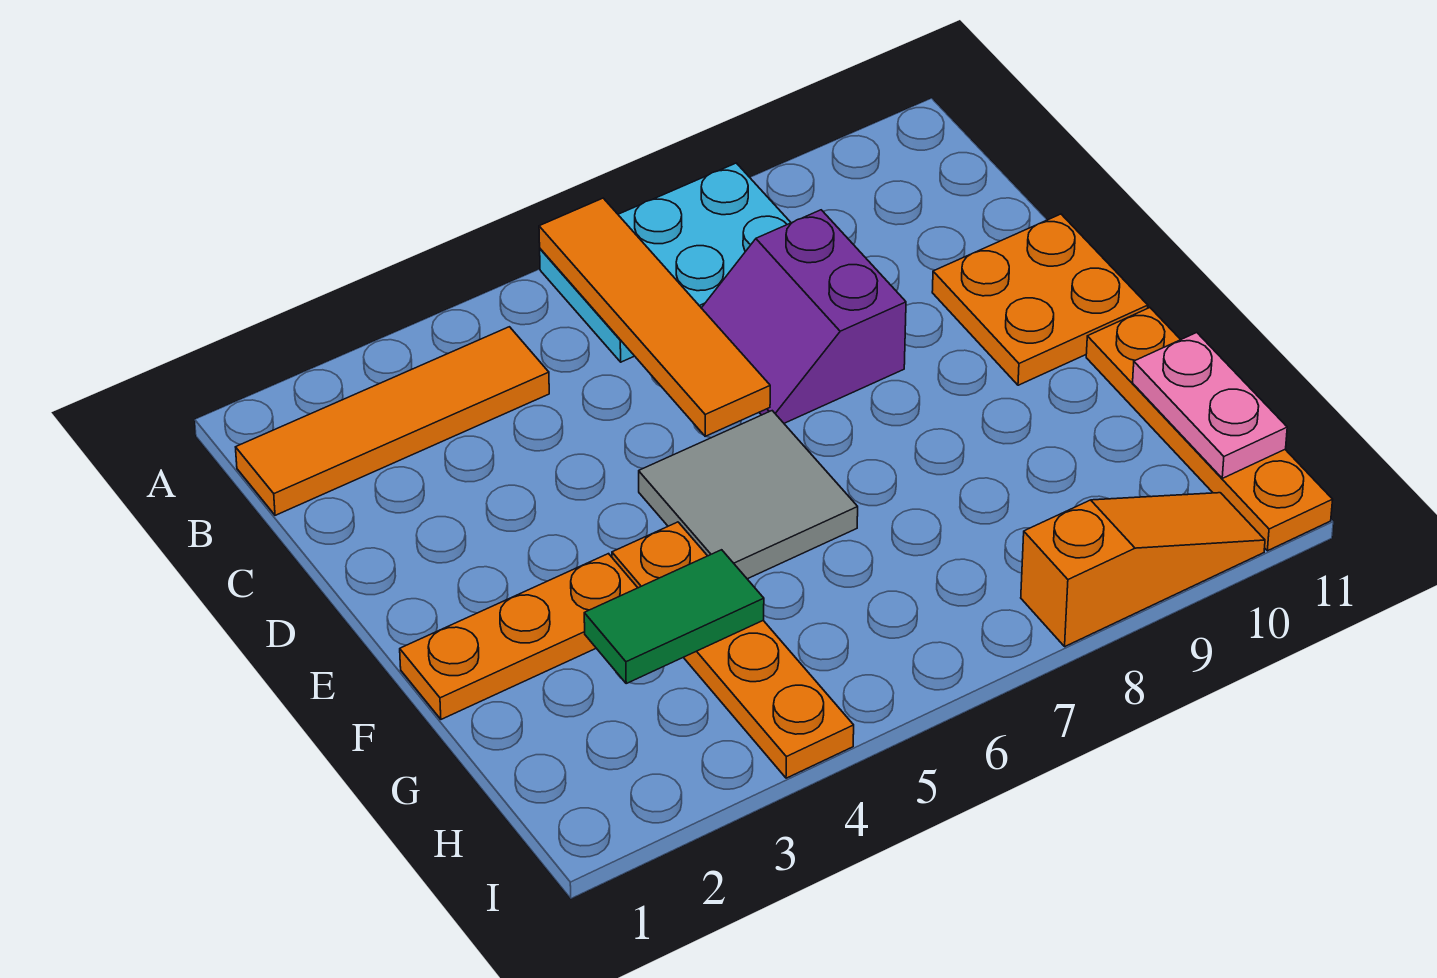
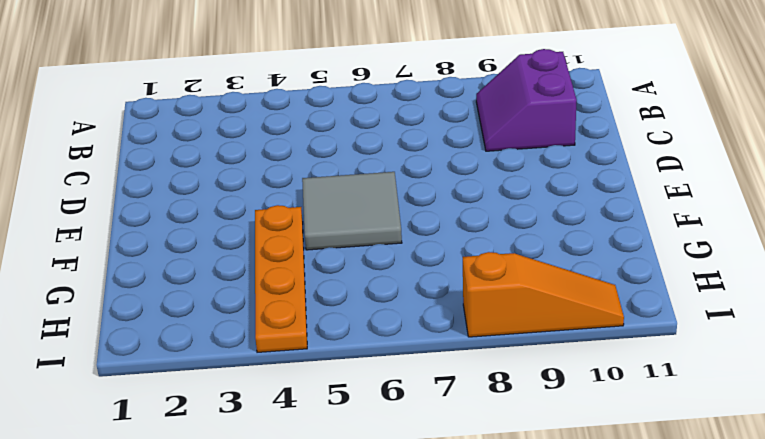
purple 2x2 slope [476,49,577,151] -> purple 2x2 slope moved to [702,210,906,423]
none -> cyan 2x3 plate [540,163,791,362]
none -> orange 1x4 tile [236,327,549,515]
none -> orange 2x2 plate [932,214,1148,385]

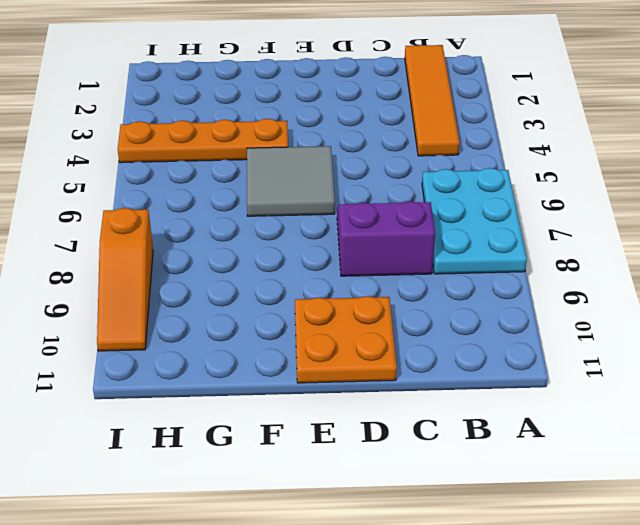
none -> orange 1x3 plate [400,554,638,719]
none -> orange 1x4 plate [1086,308,1333,551]
none -> orange 1x4 tile [539,198,770,436]

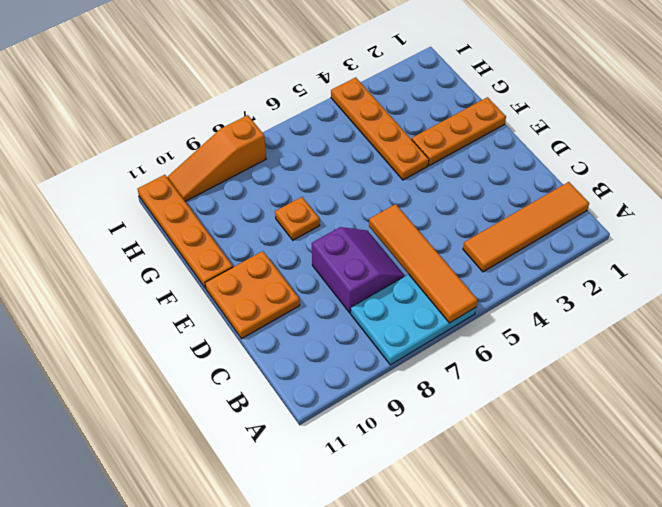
orange 1x1 plate [275,197,320,240] -> none
none -> grey 2x2 tile [639,411,858,579]
none -> green 1x2 tile [584,550,764,683]
none -> pink 1x2 plate [1133,333,1287,478]

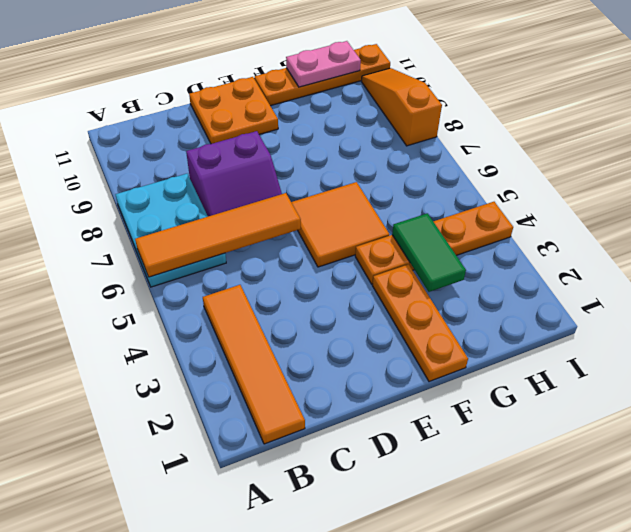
orange 2x2 tile [291,182,390,267] -> grey 2x2 tile [639,411,858,579]

